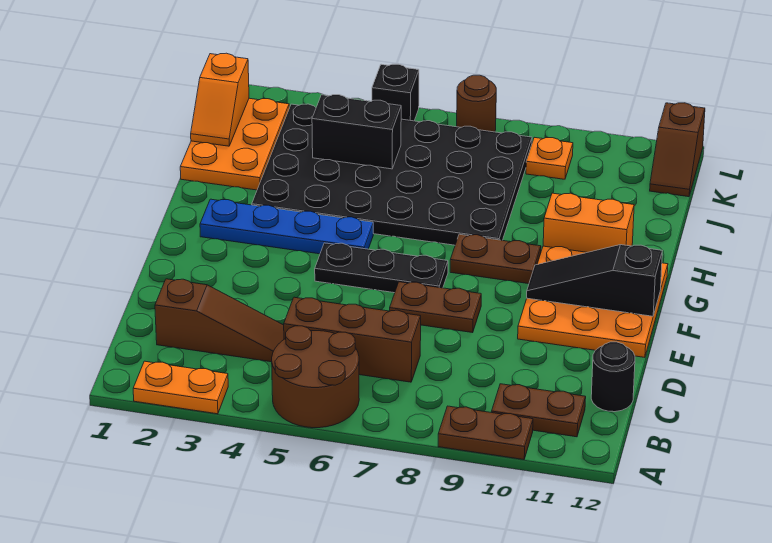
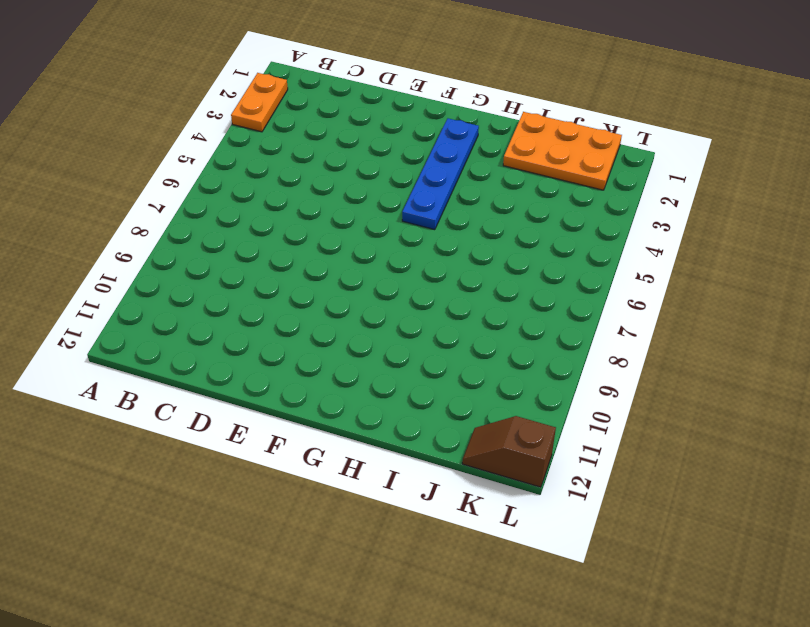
none -> brown 2x2 round brick [272,326,359,428]
none -> brown 1x2 plate [438,406,533,460]
none -> brown 1x2 plate [492,384,586,437]

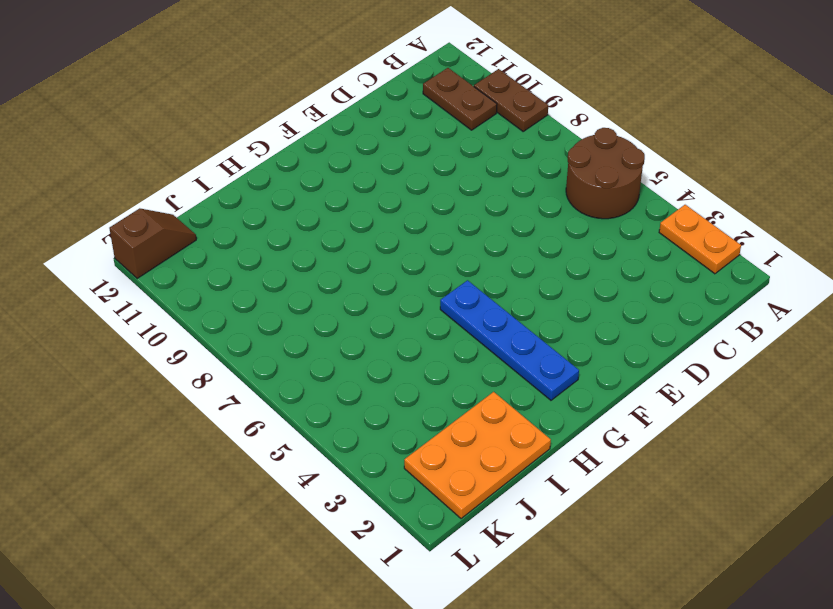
none -> brown 1x3 slope [155,279,284,362]
none -> brown 1x3 brick [284,297,421,382]
none -> black 1x1 round brick [591,342,635,412]

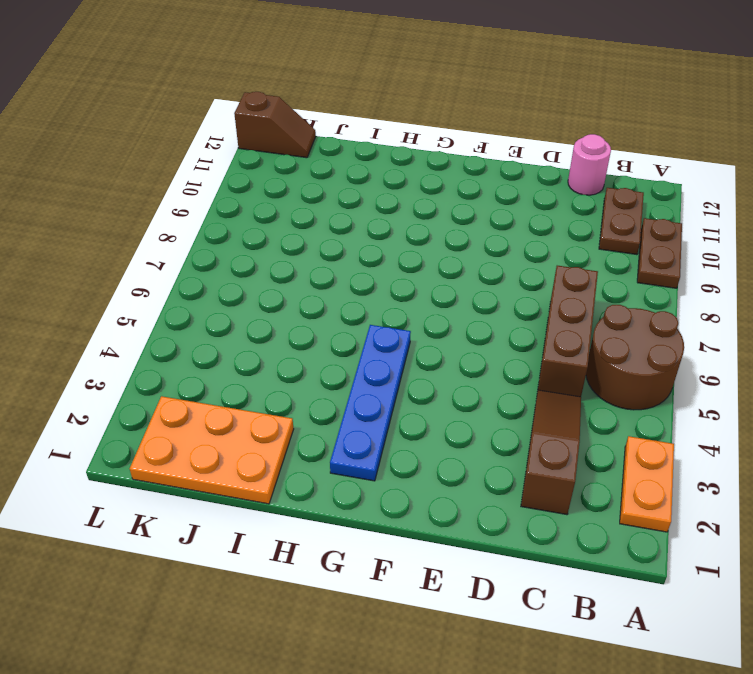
pink 1x1 round brick [568,134,611,195] -> black 1x1 round brick [591,342,635,412]
none -> brown 1x2 plate [390,282,481,333]
none -> orange 3x3 plate [518,246,668,357]
none -> black 1x3 plate [315,243,448,293]

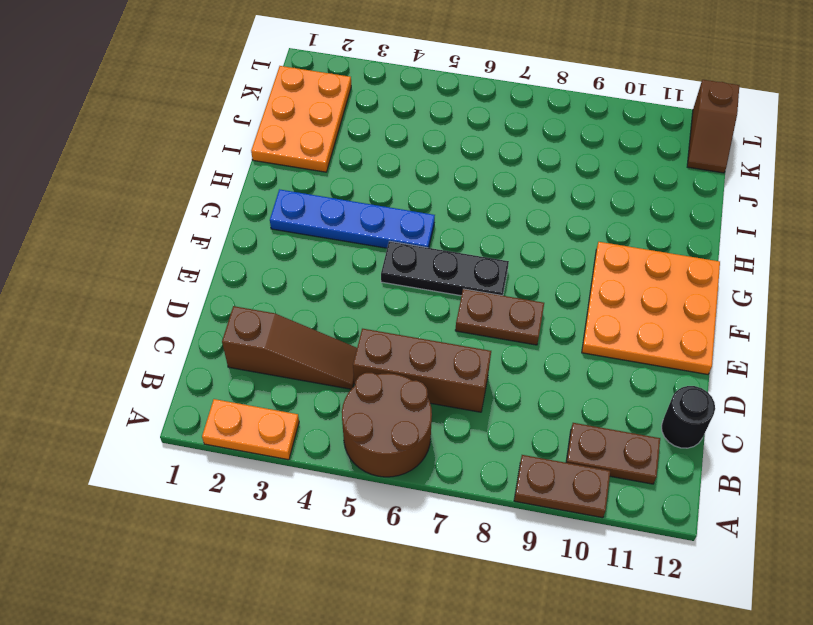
none -> brown 1x2 plate [450,234,541,284]
none -> black 4x6 plate [252,104,532,245]
none -> orange 1x2 brick [543,193,634,252]

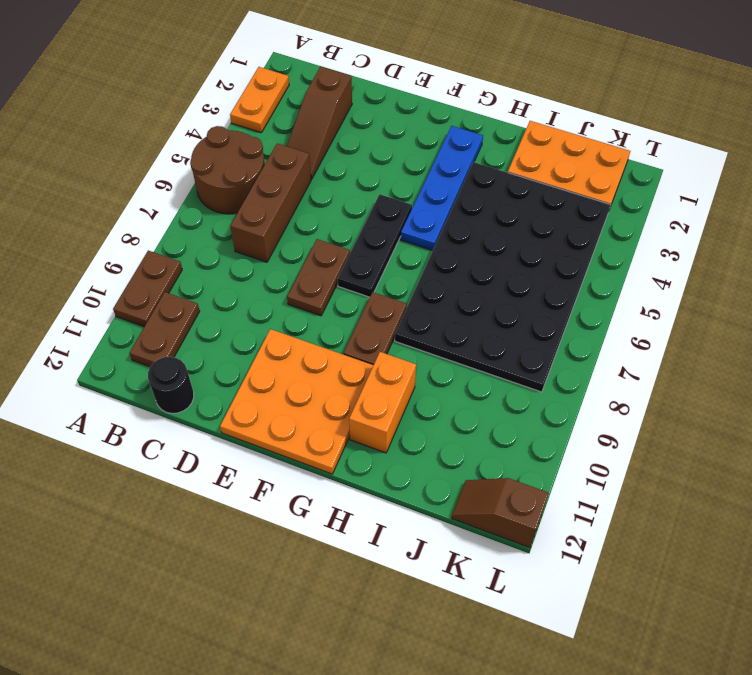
none -> orange 1x1 plate [526,137,573,179]
none -> black 1x1 brick [372,64,419,121]
none -> brown 1x1 round brick [457,75,496,132]

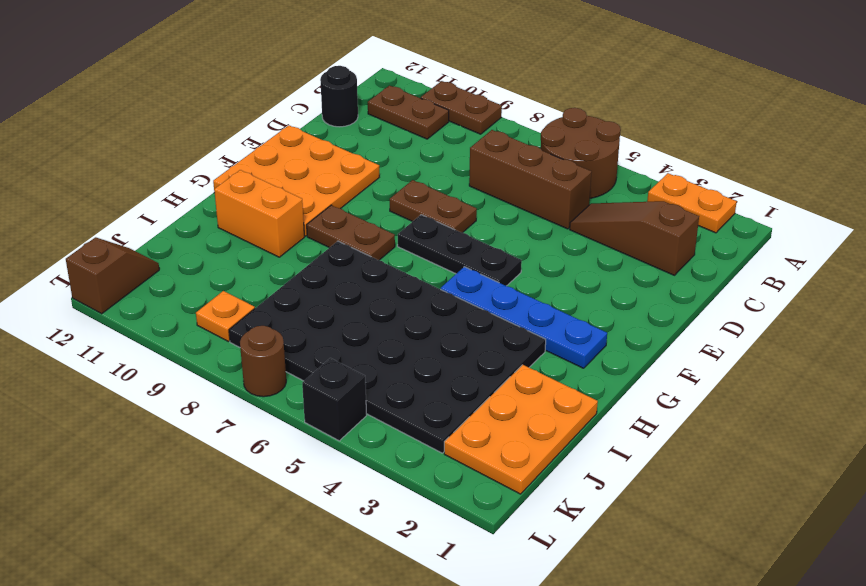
none -> black 1x3 slope [527,245,662,316]
none -> orange 1x2 slope [191,53,249,146]
none -> black 1x2 brick [312,95,401,169]

